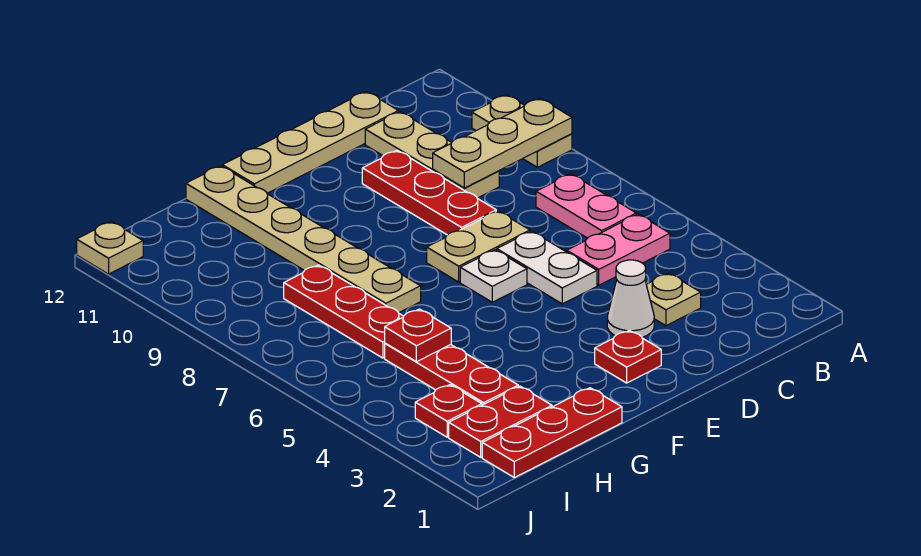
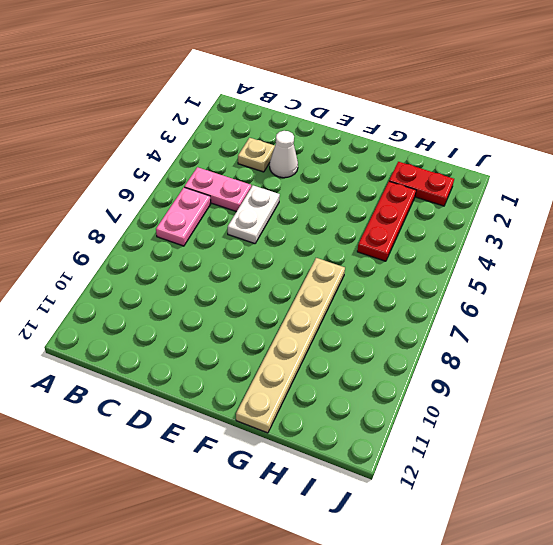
none -> tan 1x2 plate [472,95,572,167]
none -> tan 1x3 plate [365,112,499,198]
none -> tan 1x4 plate [222,91,398,193]

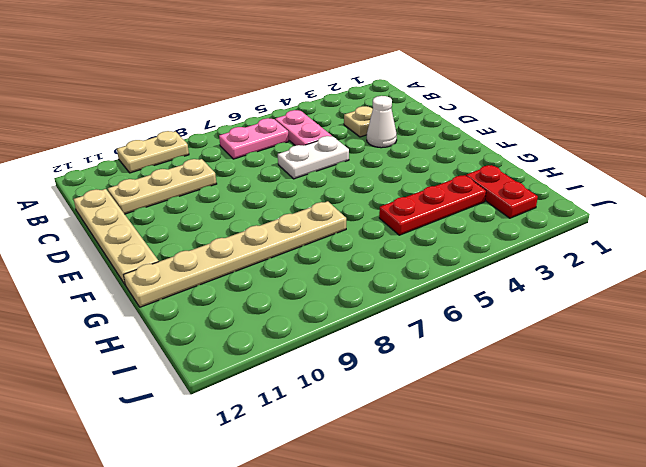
none -> tan 1x2 plate [427,211,530,282]
none -> red 1x3 plate [362,150,496,235]
none -> red 1x1 plate [595,330,661,383]

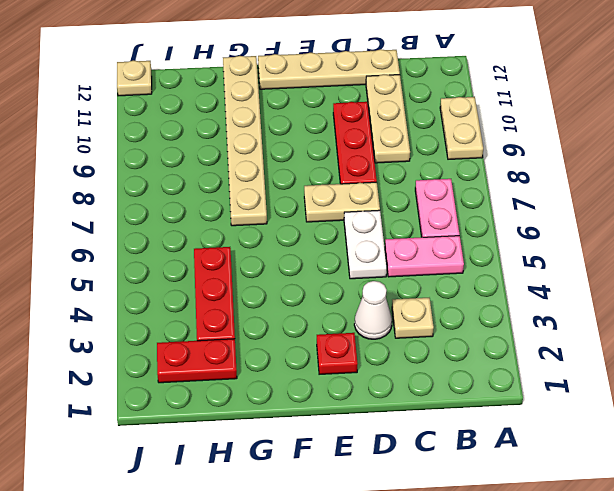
none -> white 1x1 plate [460,250,527,302]
none -> red 1x3 plate [482,388,622,478]
none -> red 1x3 plate [284,265,404,358]

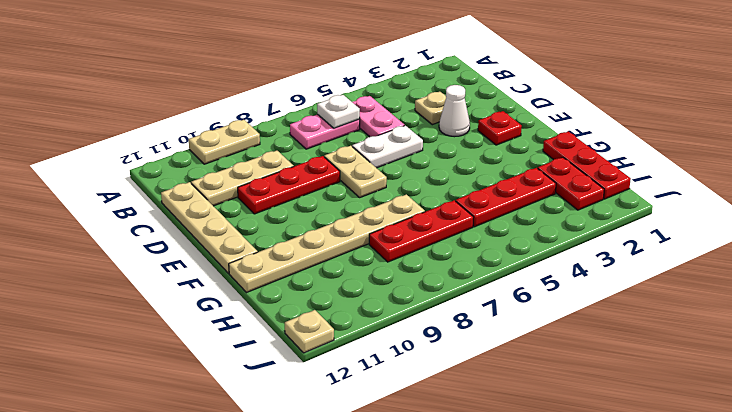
white 1x1 plate [317,95,360,128] -> white 1x1 plate moved to [460,250,527,302]
none -> red 1x1 plate [415,385,482,437]
none -> tan 1x3 plate [433,98,572,188]
none -> red 1x1 plate [385,309,451,362]

